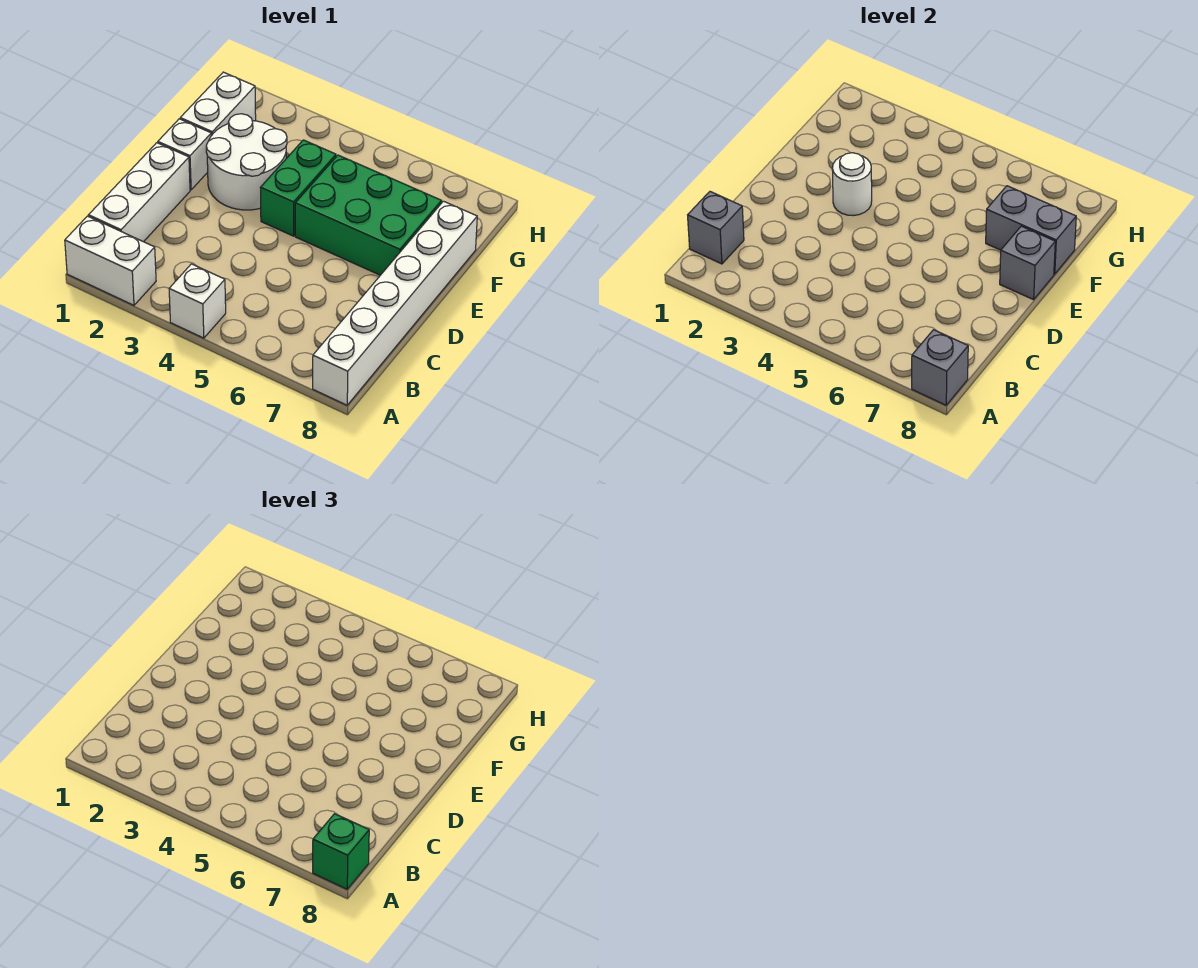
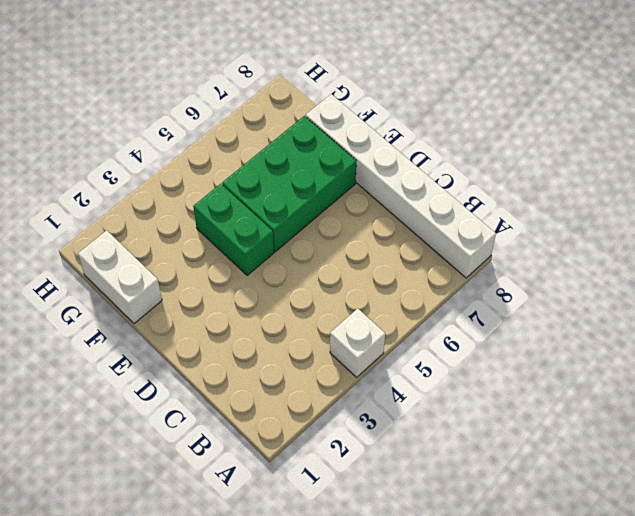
none -> white 1x2 brick [65,216,156,305]
none -> white 1x3 brick [89,143,190,242]
none -> white 1x1 brick [158,119,211,190]

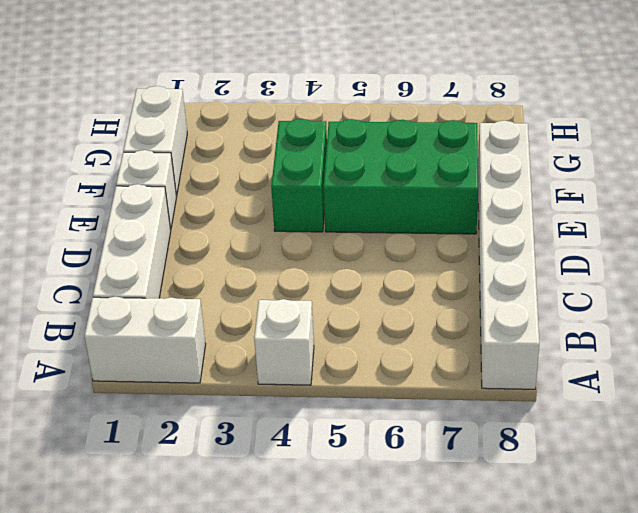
none -> white 2x2 round brick [206,114,287,210]
none -> grey 1x1 brick [912,330,968,405]
none -> grey 1x1 brick [688,192,744,264]

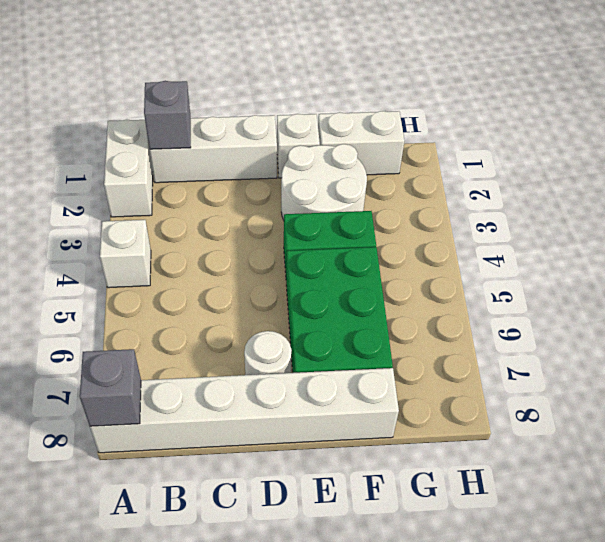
white 1x1 round brick [244,331,292,375] -> white 1x1 round brick moved to [832,153,872,216]
none -> grey 1x1 brick [1000,226,1055,300]
none -> grey 1x2 brick [986,186,1076,274]
none -> green 1x1 brick [313,814,369,889]

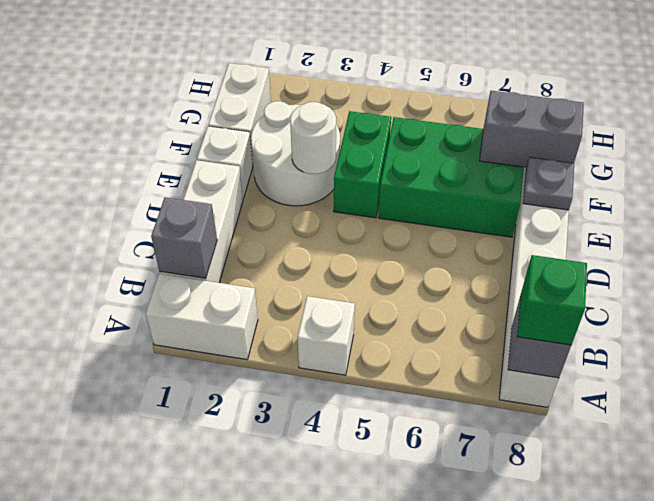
grey 1x1 plate [523,157,574,210] -> grey 1x1 brick [1000,226,1055,300]

